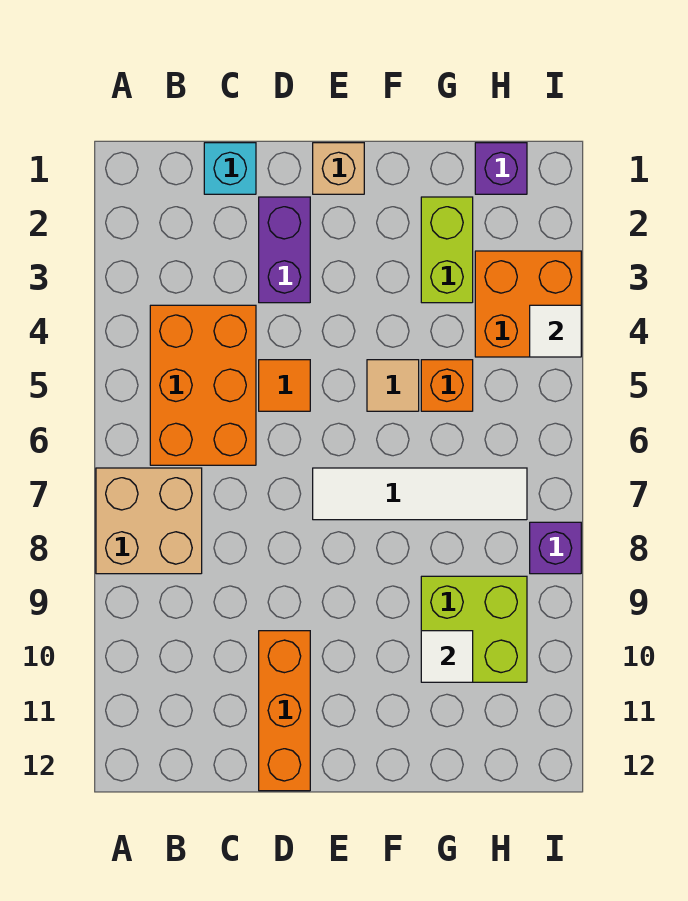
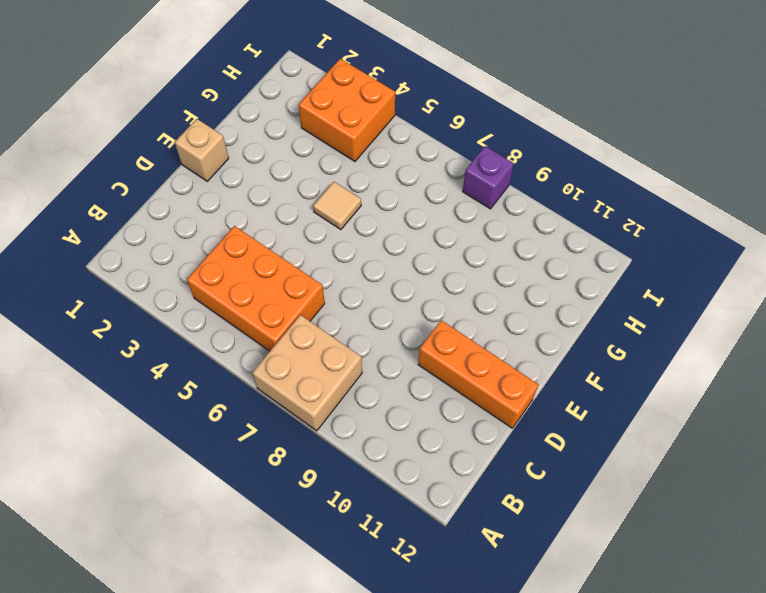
none -> cyan 1x1 brick [204,143,256,194]
none -> purple 1x2 brick [259,197,310,303]
none -> orange 1x1 tile [259,360,310,411]

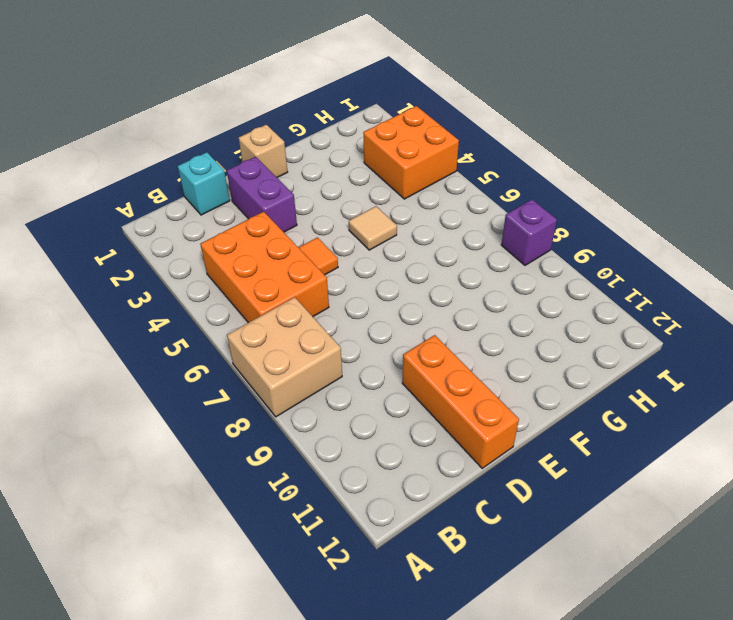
none -> white 1x4 tile [313,468,527,520]
none -> lime 1x2 brick [421,197,473,303]
none -> orange 1x1 brick [421,360,473,411]

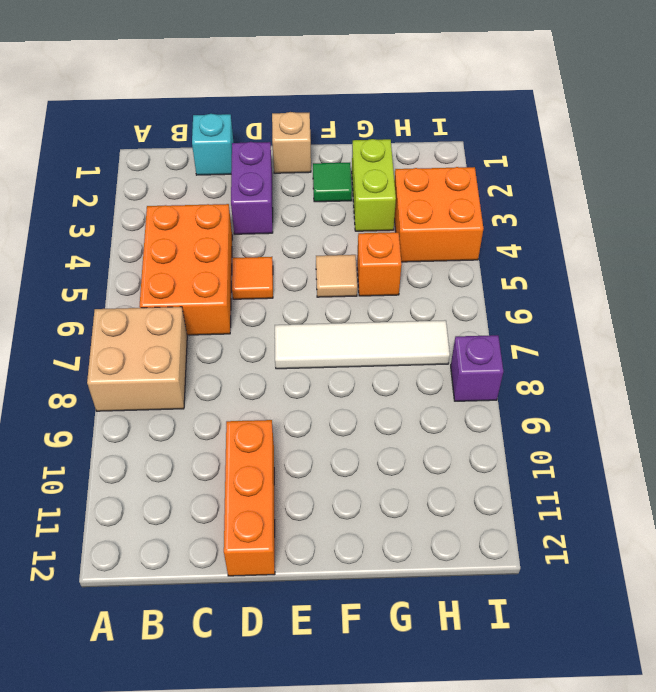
green 1x1 tile [313,163,352,202] -> none
none -> lime 2x2 brick [421,576,527,682]
none -> purple 1x1 brick [475,143,527,194]
none -> white 1x1 tile [421,631,473,682]

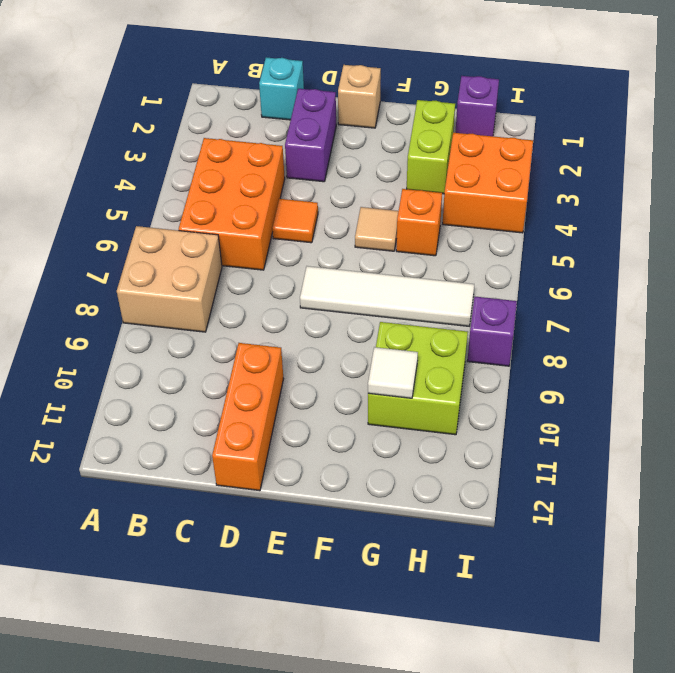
none -> white 1x1 tile [530,305,581,357]

